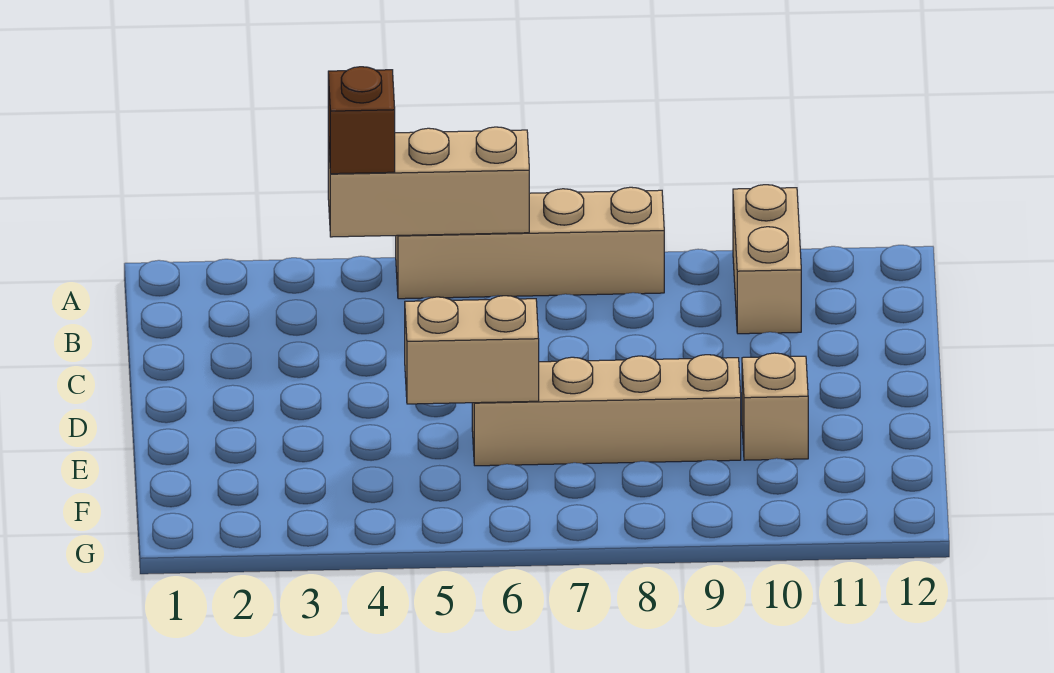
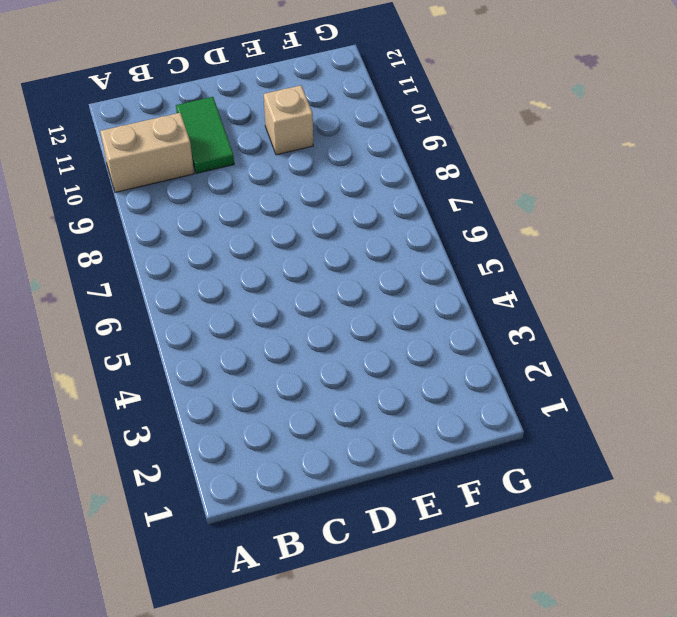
green 1x2 tile [176,97,234,174] -> none
none -> tan 1x4 brick [396,187,664,299]
none -> tan 1x4 brick [472,355,741,466]

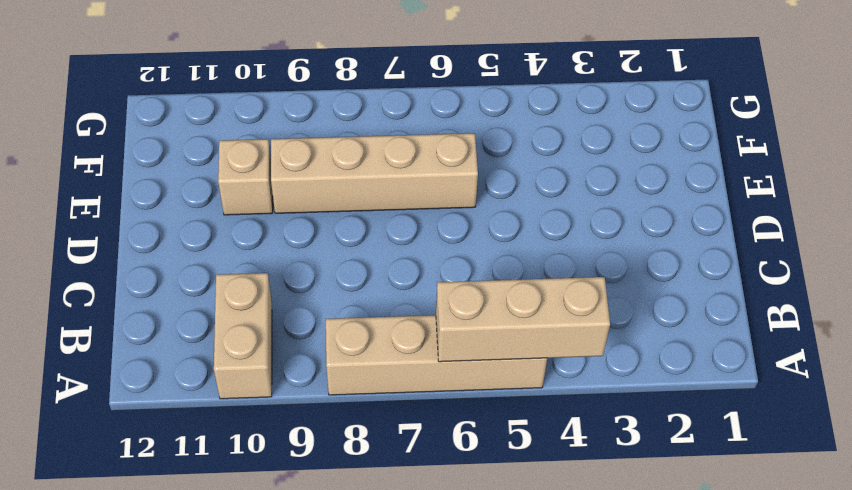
none -> tan 1x2 brick [405,296,539,404]
none -> brown 1x1 brick [328,67,395,174]

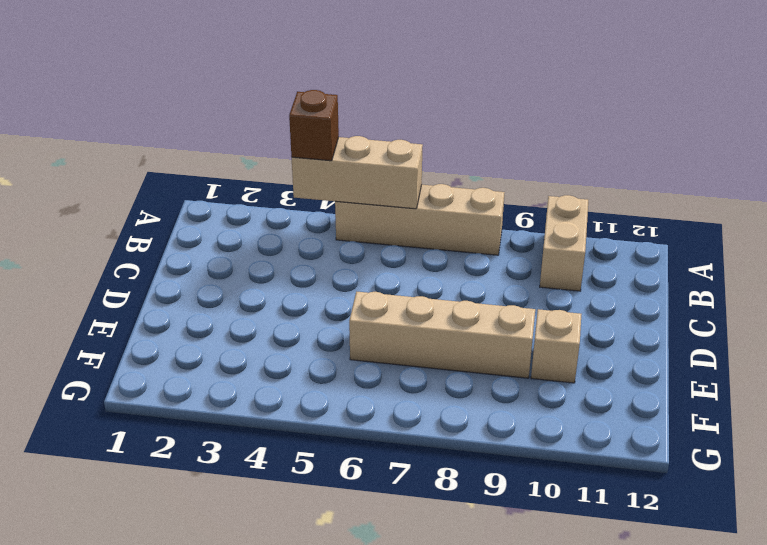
none -> tan 1x2 brick [405,296,539,404]

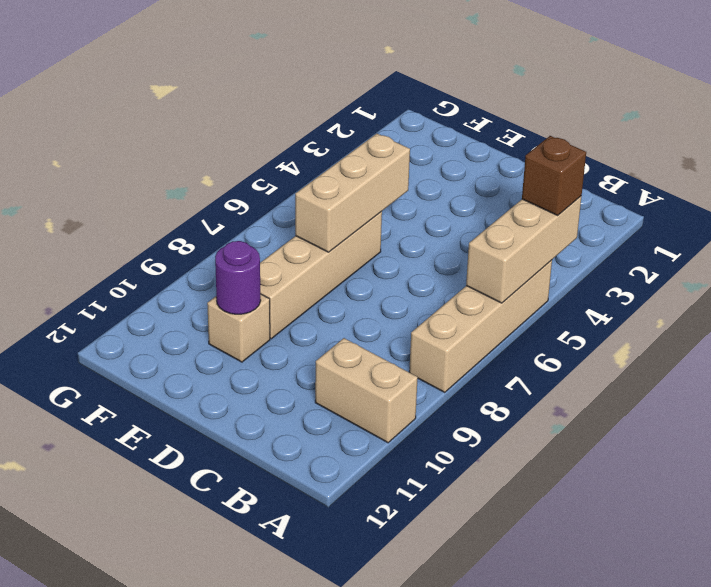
tan 1x3 brick [295,134,410,252] -> tan 1x2 brick [405,296,539,404]
purple 1x1 round brick [215,241,261,314] -> none

